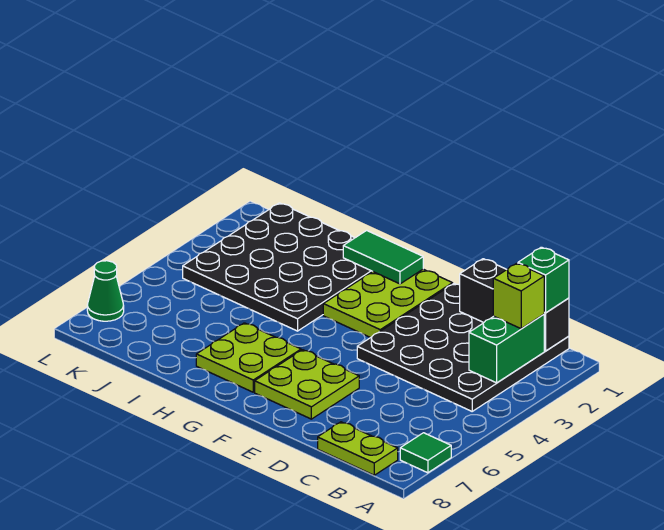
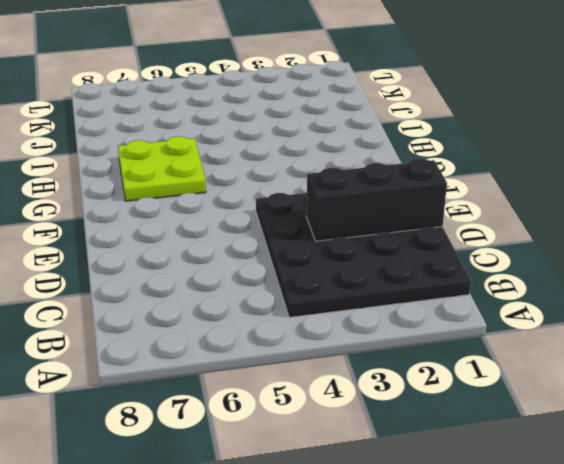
black 1x3 brick [306,158,447,241] -> black 1x3 brick turned to [460,259,569,351]
none -> green 1x1 tile [400,433,451,473]
none -> lime 1x2 plate [318,422,398,475]
none -> lime 2x2 plate [255,350,359,419]

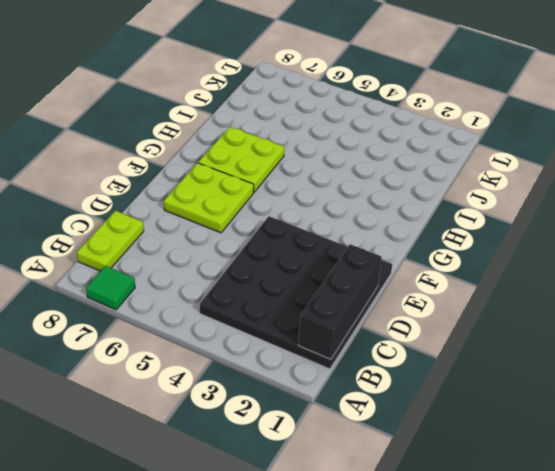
none -> lime 2x3 plate [323,269,453,338]
none -> black 4x4 plate [183,203,373,331]
none -> green 1x1 cone [87,261,124,321]

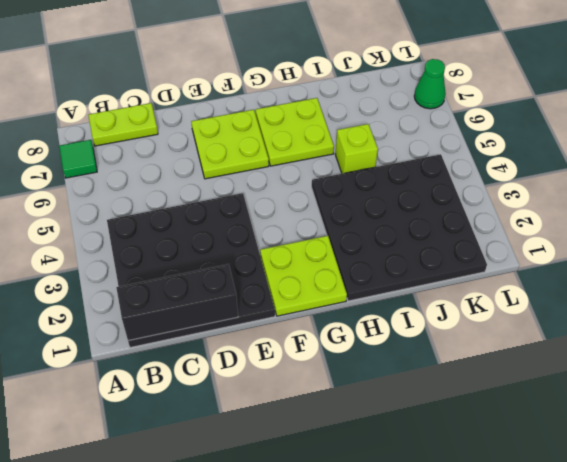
lime 2x2 plate [260,236,347,316] -> lime 2x3 plate [323,269,453,338]
lime 1x1 brick [335,124,378,174] -> lime 1x1 brick moved to [493,263,544,329]
none -> green 1x2 brick [469,314,544,383]
none -> green 1x2 tile [343,230,423,284]
none -> green 1x1 brick [518,247,569,313]

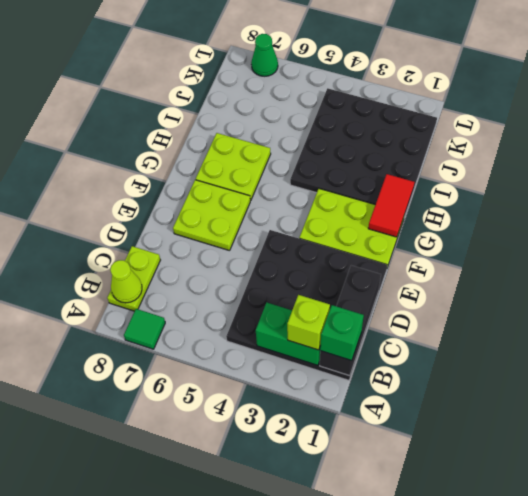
lime 1x1 cone [110,260,142,303] -> none
red 1x2 tile [368,174,414,237] -> green 1x2 tile [343,230,423,284]

